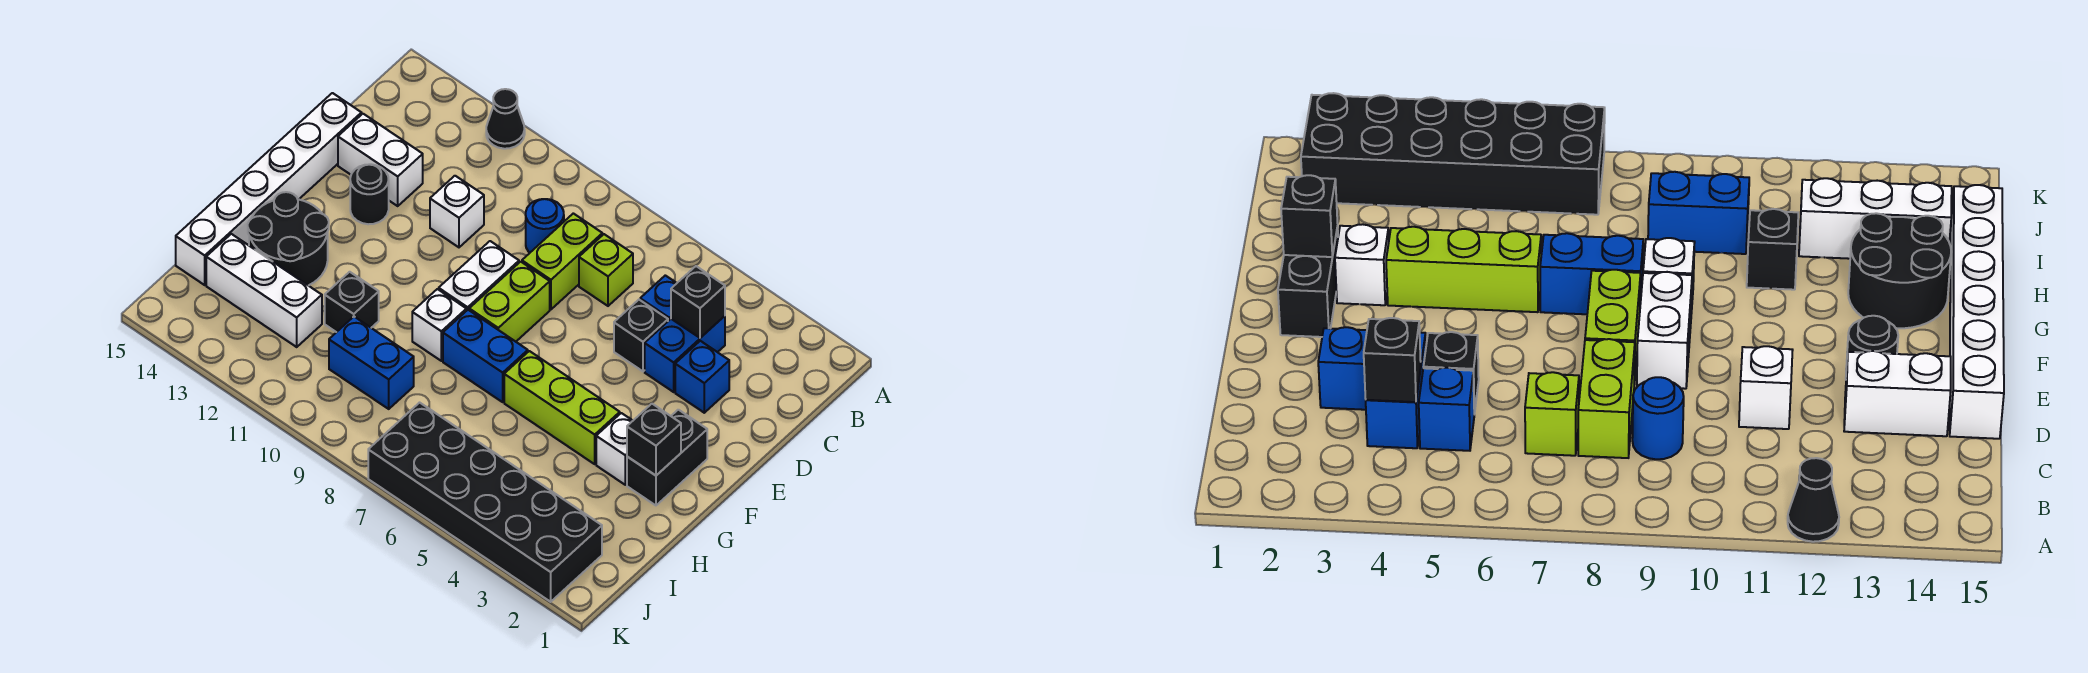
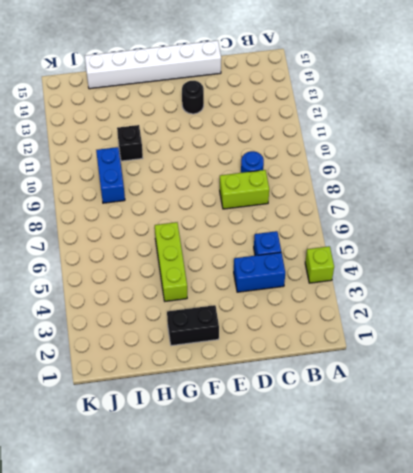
lime 1x1 brick [305,246,334,283] -> lime 1x1 brick moved to [579,234,633,306]
none -> black 1x1 cone [486,89,525,149]
none -> blue 1x1 brick [675,341,729,413]
none -> black 1x1 brick [614,300,668,371]

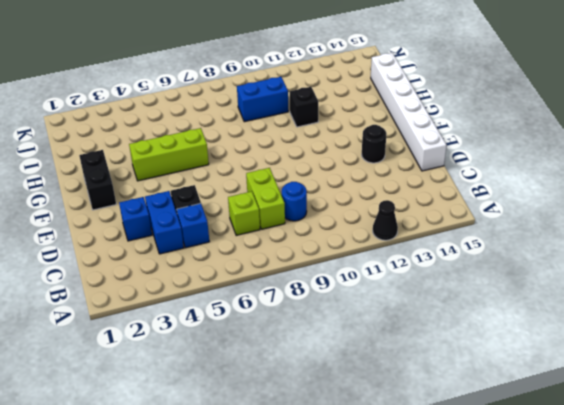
none -> white 1x1 brick [430,176,484,247]
none -> white 1x2 brick [338,114,423,206]
none -> lime 1x2 brick [469,262,550,342]

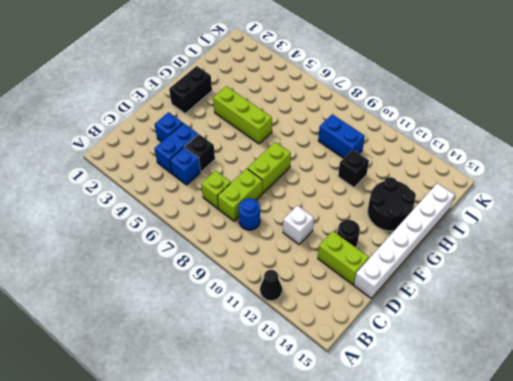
lime 1x2 brick [318,231,369,285] -> white 1x2 brick [338,114,423,206]
none -> white 1x2 brick [439,241,519,311]
none -> white 1x1 brick [596,413,633,485]
none -> blue 1x2 brick [443,310,528,402]

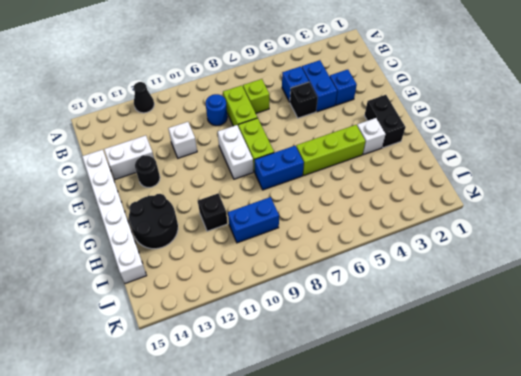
none -> white 1x1 brick [412,289,466,361]
none -> white 1x3 brick [206,234,322,347]
none -> black 2x6 brick [368,403,602,602]

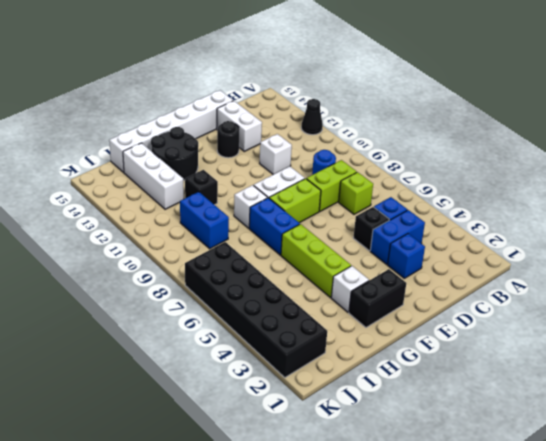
none -> black 1x1 brick [671,266,725,338]
none -> black 1x1 brick [627,404,681,475]

